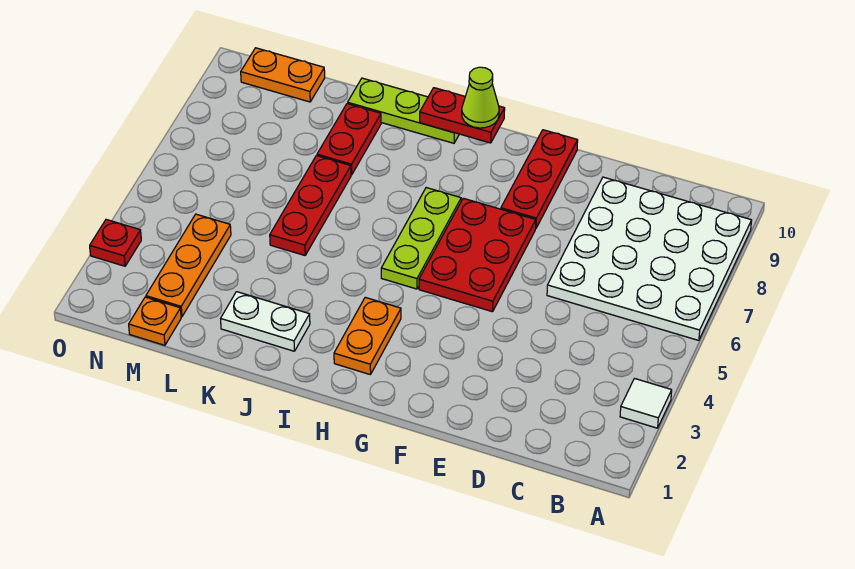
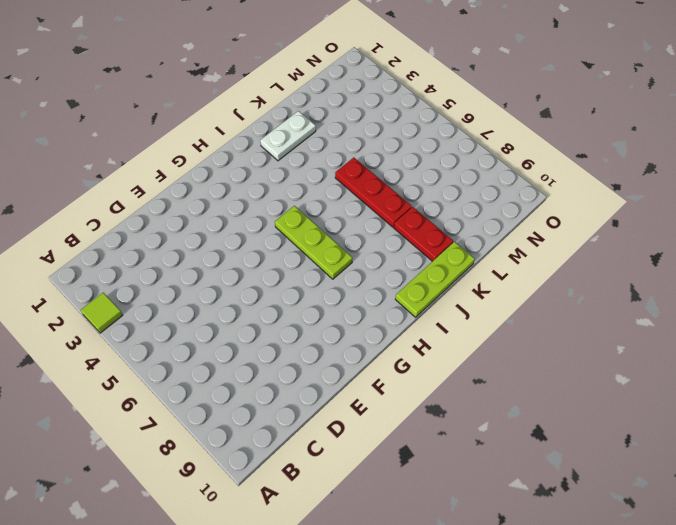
lime 1x1 tile [81,293,123,333] -> white 1x1 tile [620,379,672,428]
none -> white 4x4 plate [547,177,752,340]
none -> red 2x3 plate [419,198,536,312]
none -> red 1x3 plate [501,130,578,228]

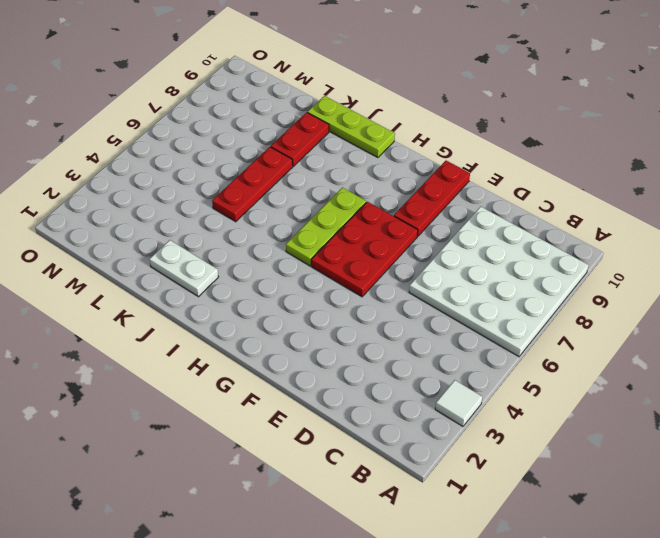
none -> orange 1x2 plate [334,297,401,375]
none -> orange 1x1 plate [129,297,181,345]
none -> orange 1x3 plate [146,214,231,317]

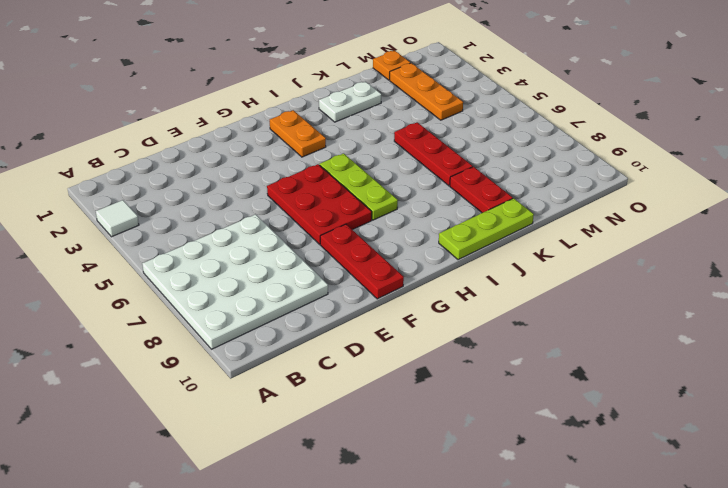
none -> orange 1x2 plate [241,48,325,102]
none -> red 1x1 plate [90,220,141,266]
none -> red 1x2 plate [420,88,505,143]

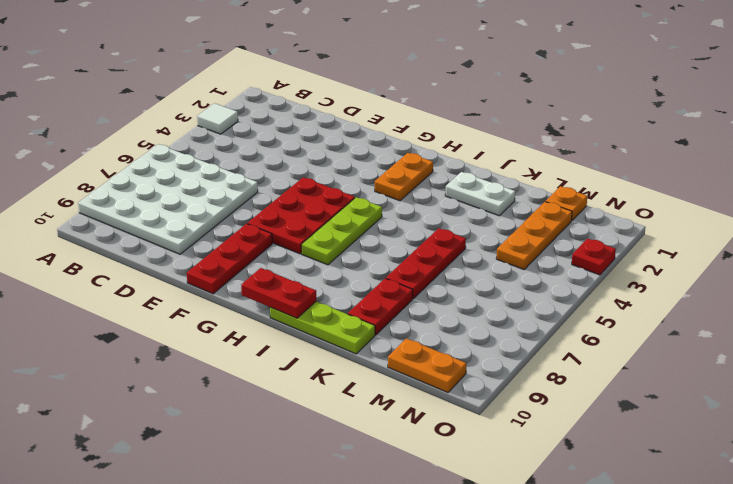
none -> lime 1x1 cone [462,67,499,128]

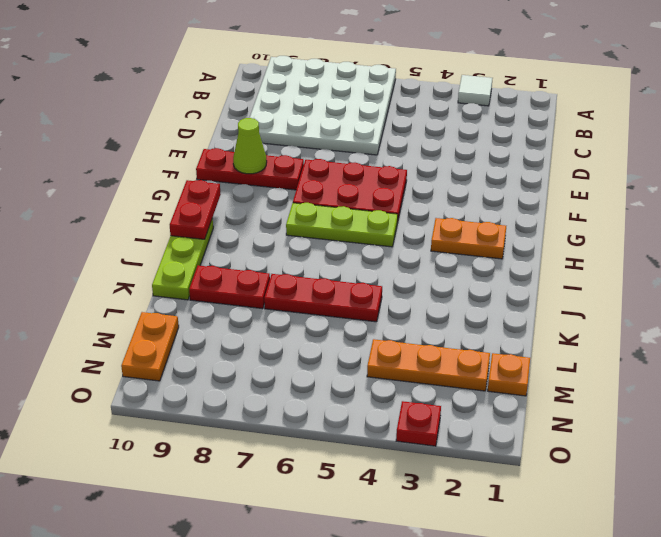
lime 1x1 cone [233,118,267,174] -> lime 1x1 cone moved to [462,67,499,128]
none -> white 1x2 plate [221,292,310,351]

